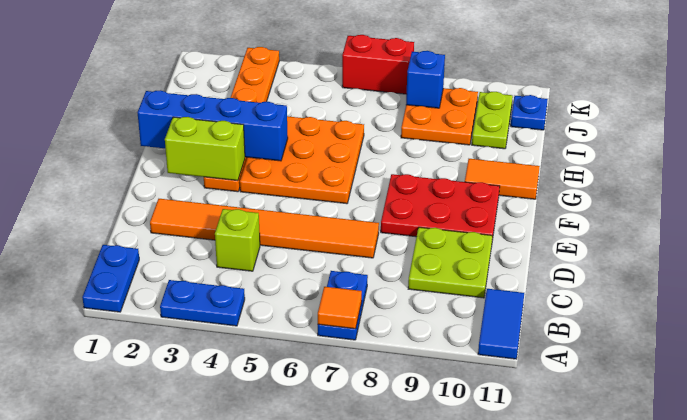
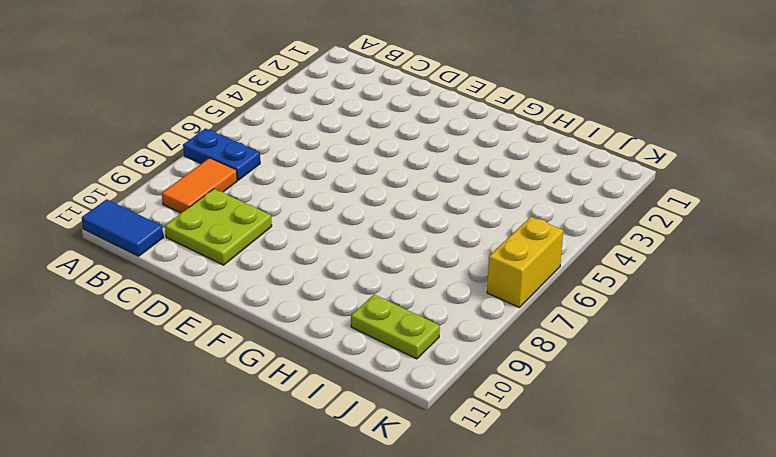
orange 1x2 tile [162,158,237,213] -> orange 1x2 tile moved to [465,159,540,199]
yellow 1x2 brick [487,217,563,307] -> red 1x2 brick [342,35,414,94]
none -> blue 1x2 plate [82,245,139,312]
none -> blue 1x2 plate [160,280,245,326]
none -> lime 1x1 brick [215,209,260,271]

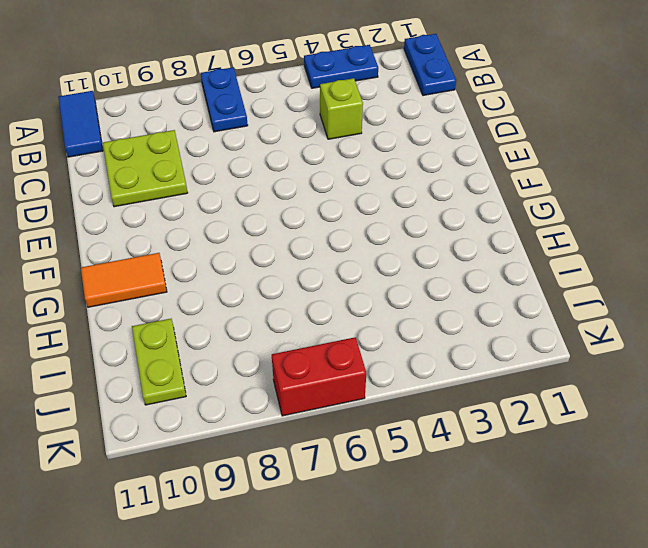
none -> orange 1x6 tile [150,199,379,258]
none -> red 2x3 plate [381,174,500,240]
none -> orange 1x6 plate [204,47,279,192]

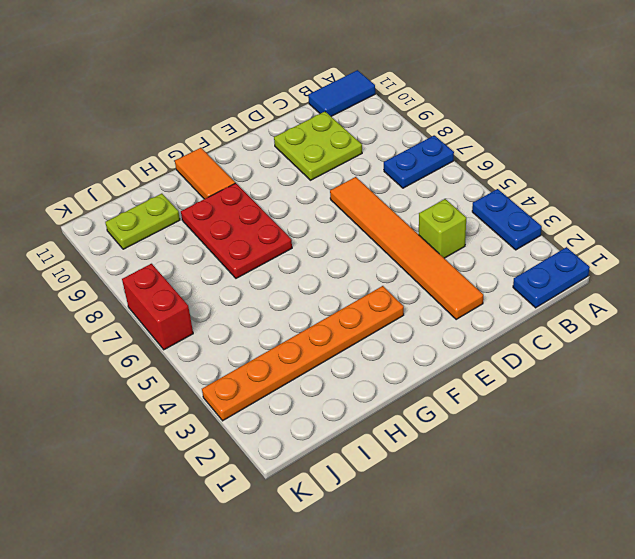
red 2x3 plate [181,183,292,278] -> red 2x3 plate moved to [381,174,500,240]
none -> orange 3x3 plate [240,116,364,204]
none -> orange 2x2 plate [401,88,478,145]
none -> blue 1x1 plate [511,95,548,130]

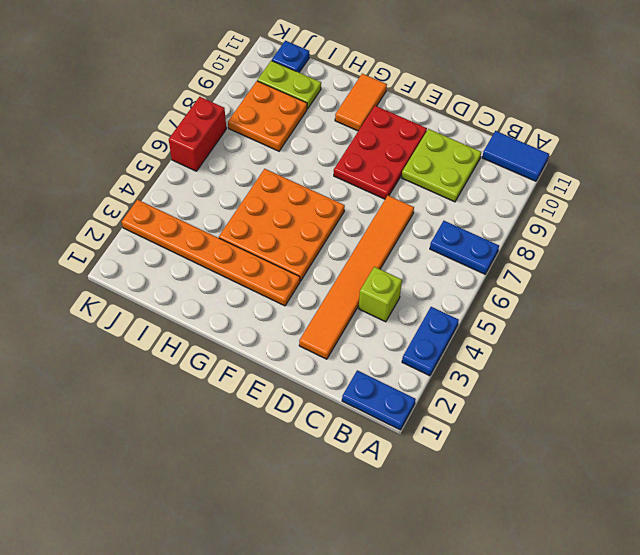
none -> orange 1x1 tile [318,287,362,329]
none -> lime 1x2 brick [165,117,245,181]
none -> blue 1x4 brick [138,90,288,161]

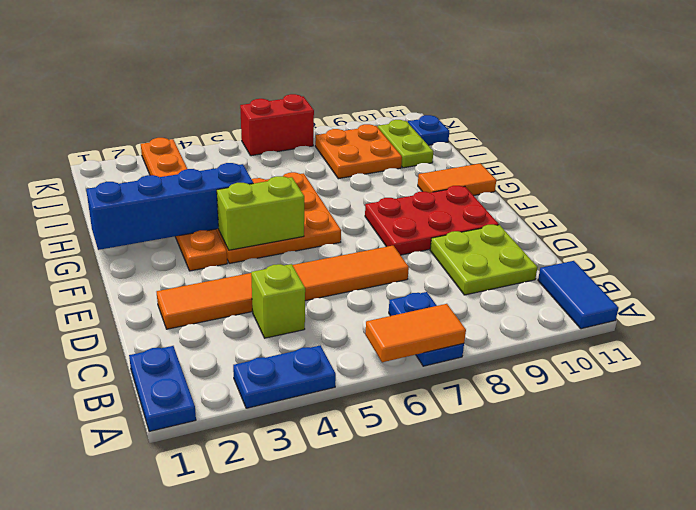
orange 1x2 tile [365,304,466,362] -> orange 1x1 tile [318,287,362,329]
lime 1x2 brick [217,176,304,250] -> lime 1x2 brick moved to [165,117,245,181]
none -> blue 1x1 brick [406,51,445,108]

